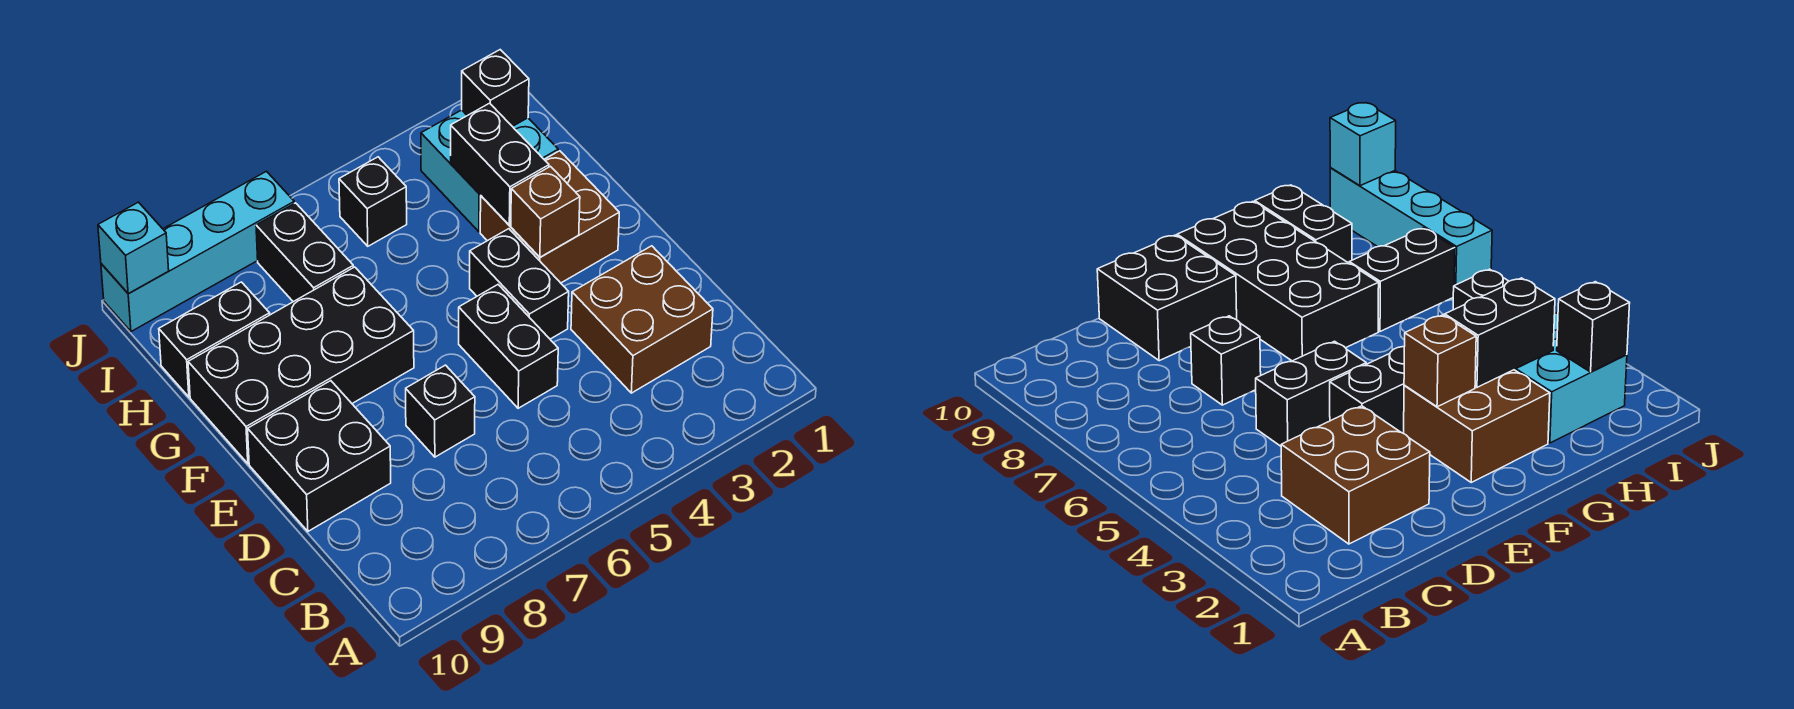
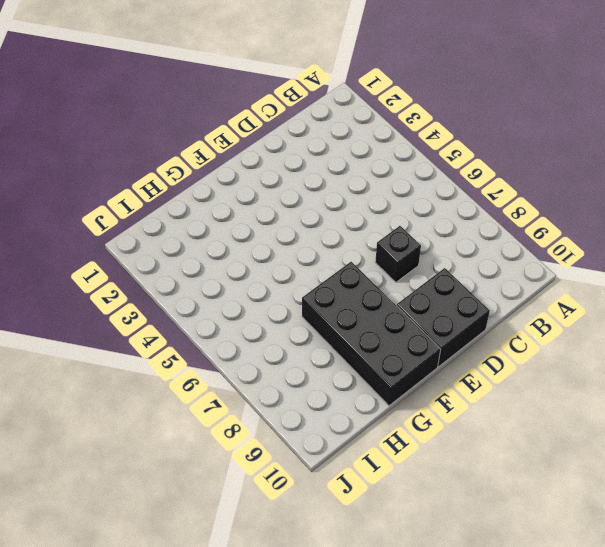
none -> brown 2x2 brick [571,246,713,393]
none -> black 1x2 brick [459,285,558,408]
none -> black 1x2 brick [470,229,569,339]

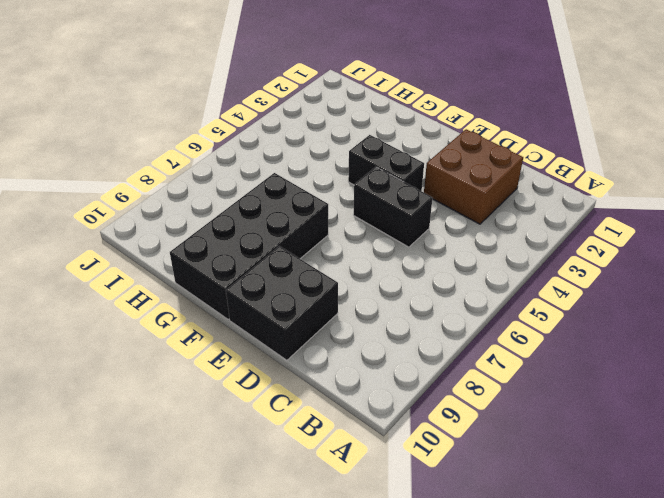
none -> black 1x1 brick [406,365,475,457]
none -> brown 2x2 brick [480,151,619,283]
none -> cyan 2x2 brick [421,110,558,232]

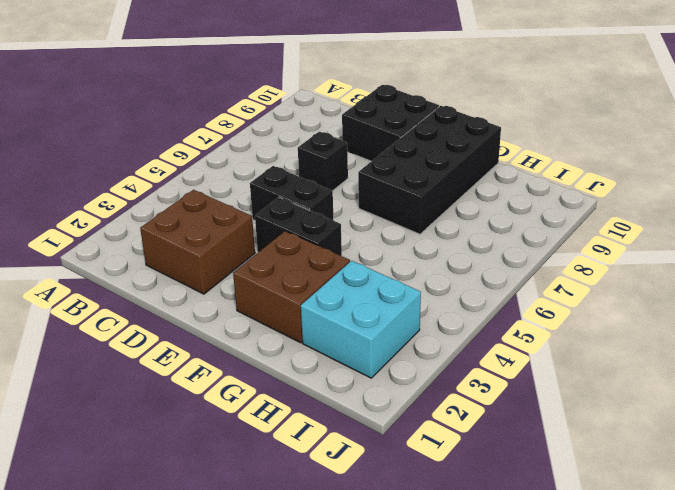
none -> black 1x2 brick [256,203,353,302]
none -> black 1x2 brick [159,282,270,397]
none -> black 1x1 brick [339,157,407,246]

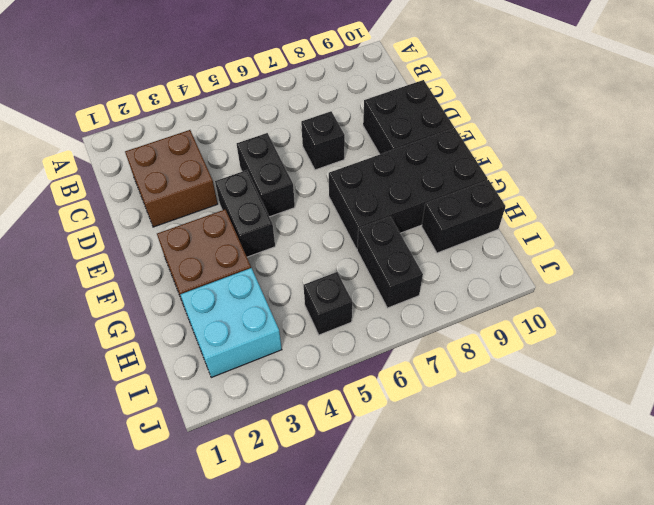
none -> cyan 1x4 brick [101,171,294,332]
none -> brown 1x1 brick [511,166,580,257]
none -> black 1x2 brick [451,103,549,225]

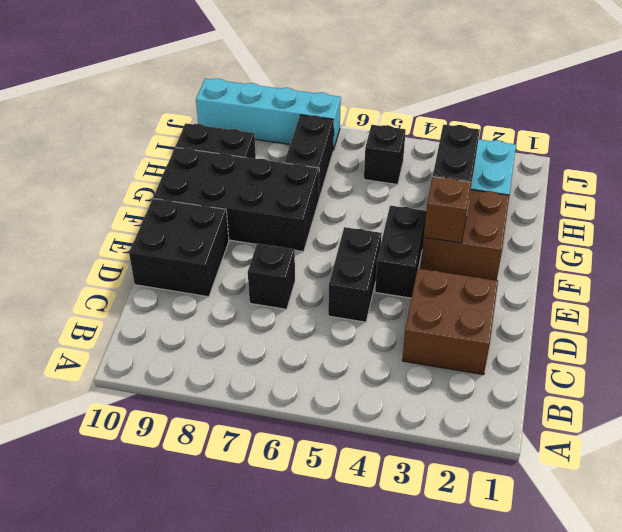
none -> black 1x1 brick [462,50,529,127]
none -> cyan 1x1 brick [98,202,169,293]

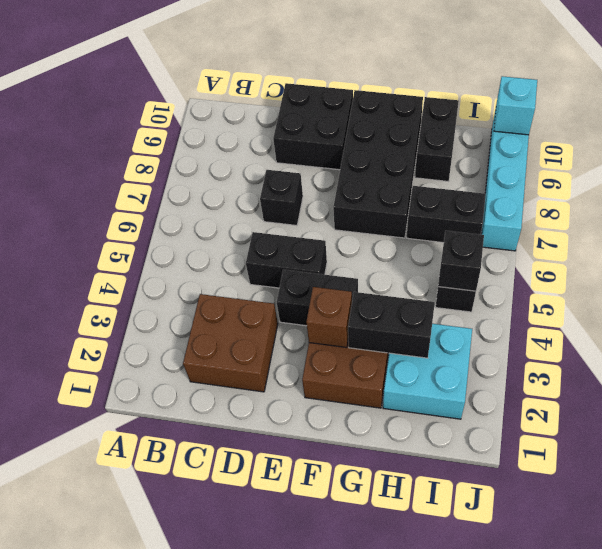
black 1x1 brick [438,231,484,291] -> black 1x1 brick moved to [462,50,529,127]

